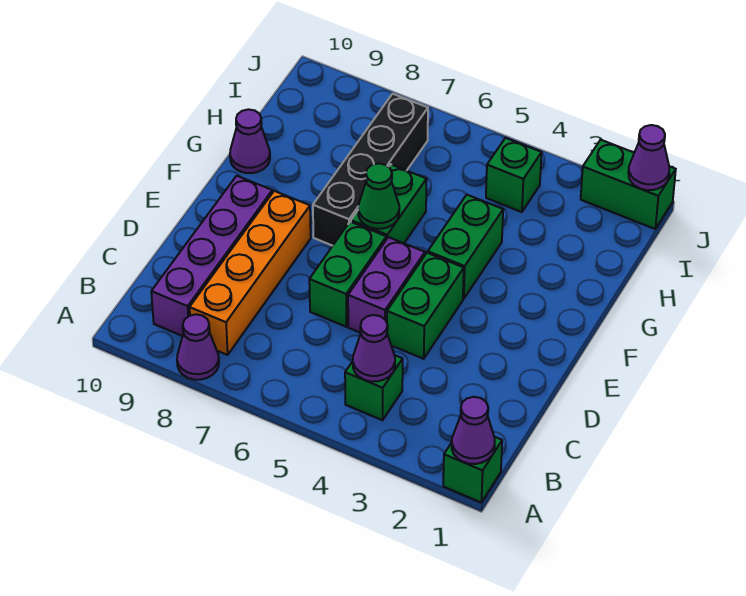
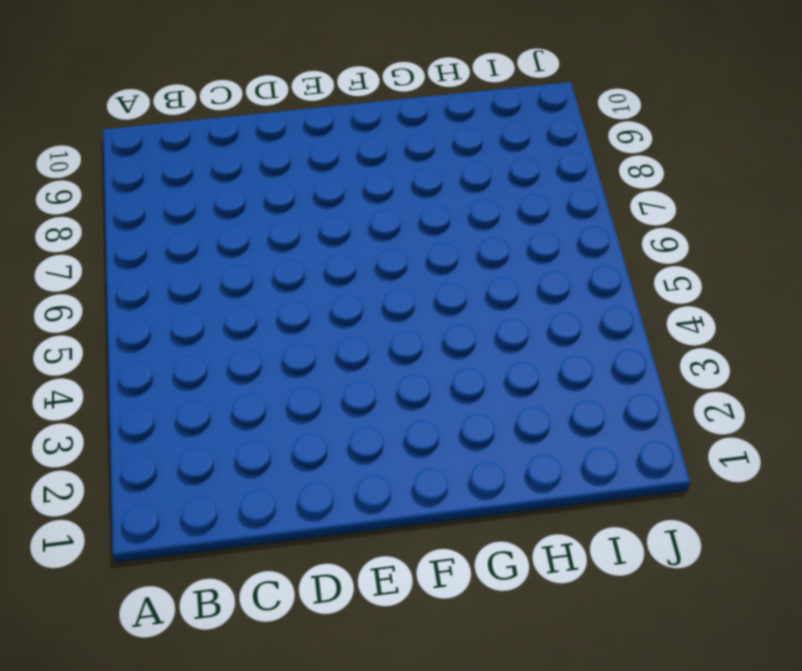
none -> green 1x1 brick [443,437,502,502]
none -> purple 1x1 cone [177,314,219,380]
none -> green 1x1 brick [345,355,403,420]

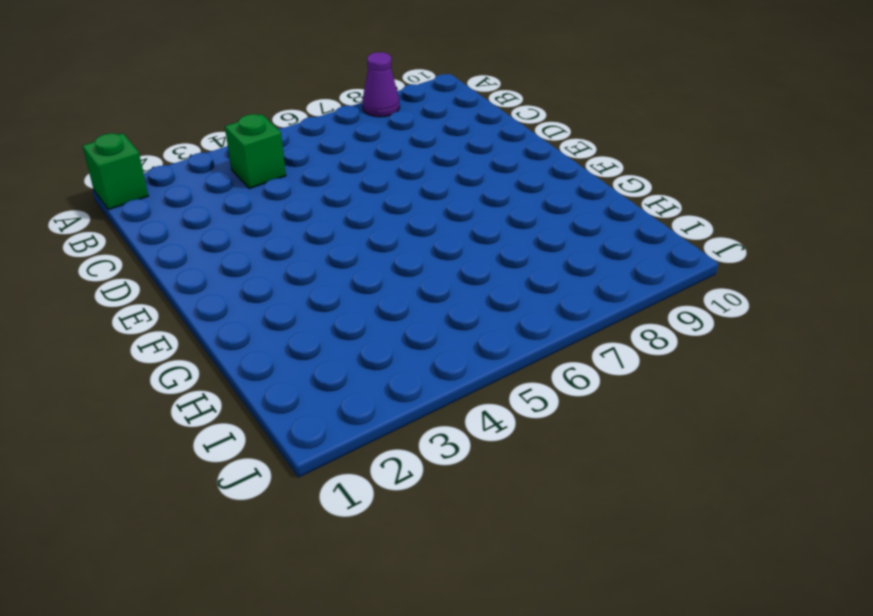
none -> orange 1x4 brick [190,191,311,355]
none -> purple 1x4 brick [151,176,272,336]
none -> green 1x2 brick [387,253,464,359]

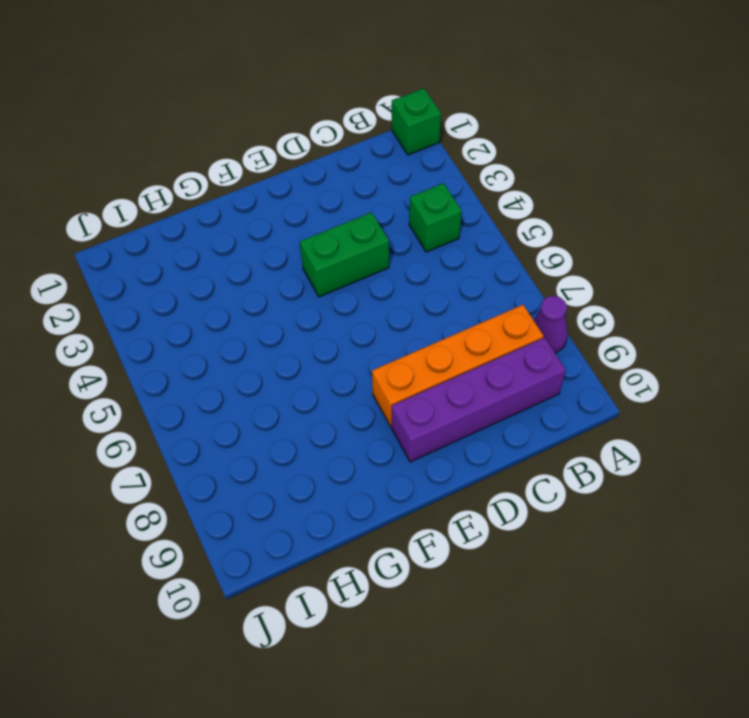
none -> purple 1x2 brick [348,237,425,332]
none -> green 1x2 brick [309,222,386,327]
none -> green 1x2 brick [428,195,503,299]

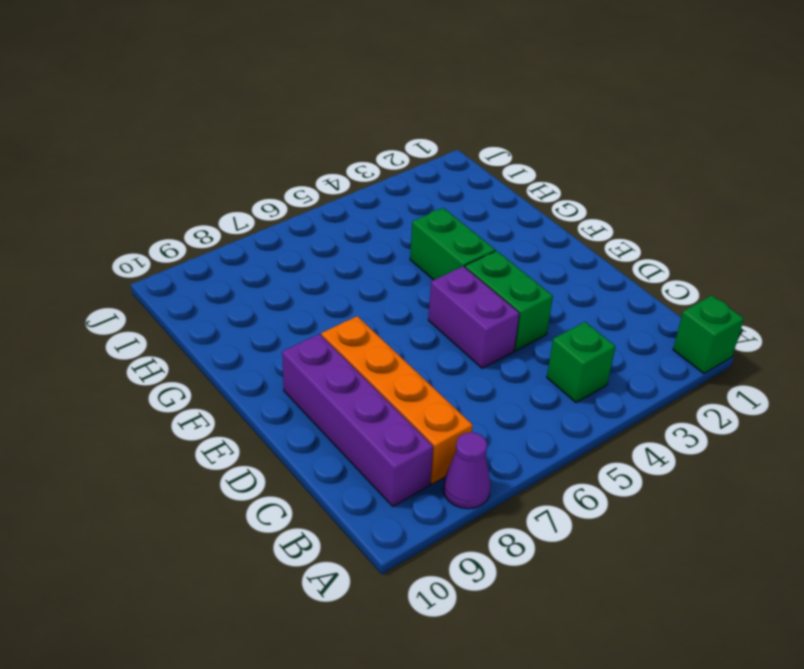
none -> green 1x2 brick [309,222,386,327]
none -> green 1x2 brick [351,164,427,243]
none -> black 1x4 brick [313,94,428,246]

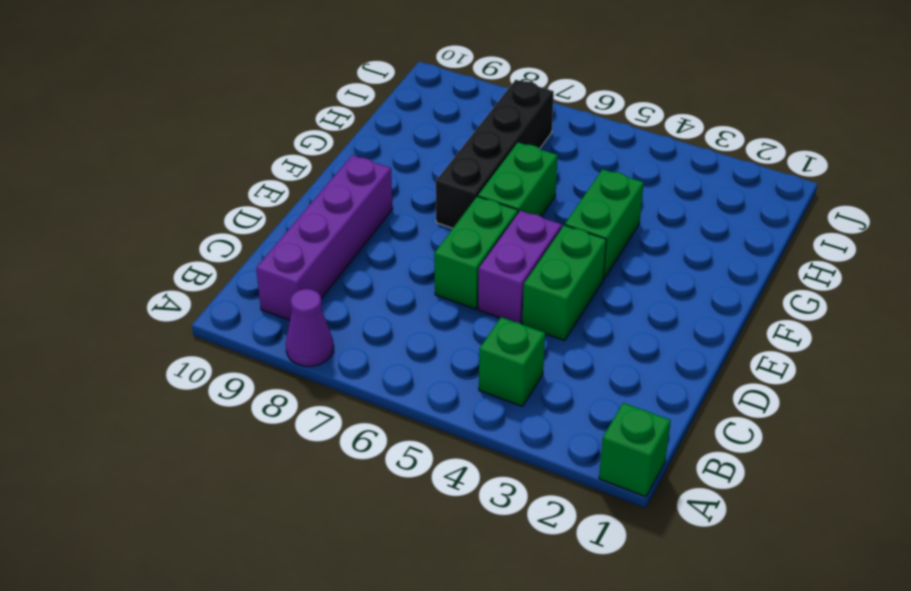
none -> orange 1x4 brick [190,191,311,355]
none -> purple 1x1 cone [230,109,270,173]
none -> green 1x1 brick [486,138,542,212]

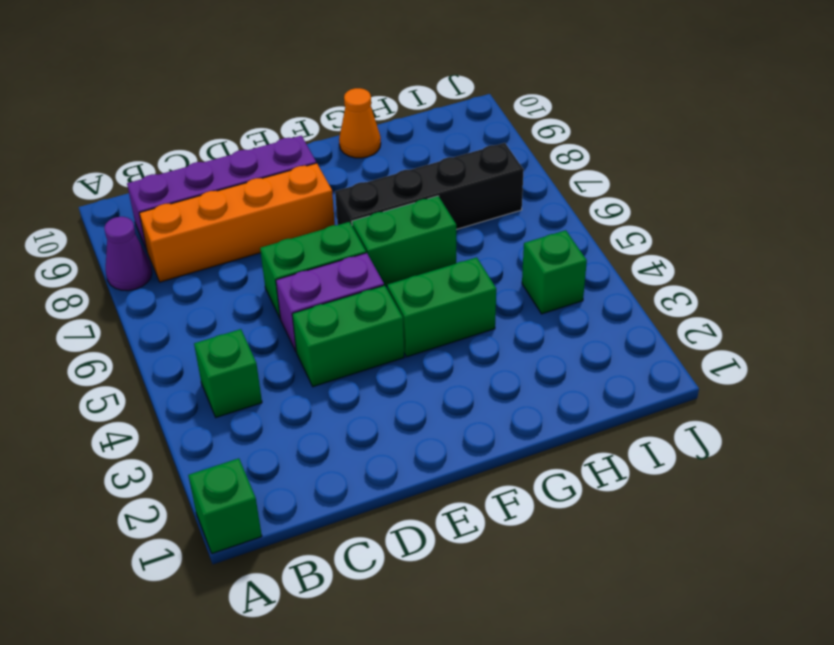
orange 1x1 cone [339,88,381,158] -> purple 1x1 cone [230,109,270,173]
none -> green 1x2 brick [581,140,676,229]
none -> purple 1x1 cone [452,397,495,464]
none -> purple 1x1 cone [353,315,395,381]

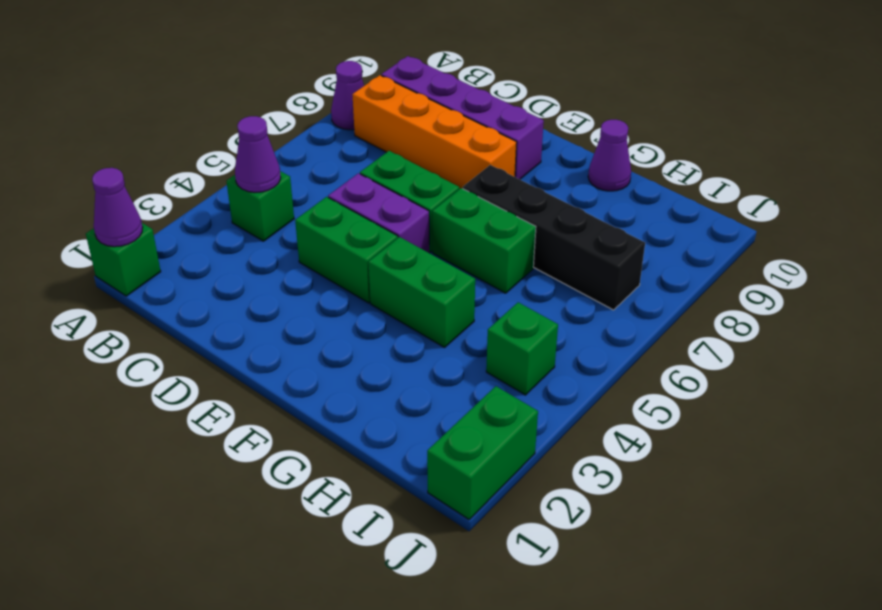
none -> green 1x1 cone [358,163,399,229]
none -> purple 1x1 cone [628,125,669,190]

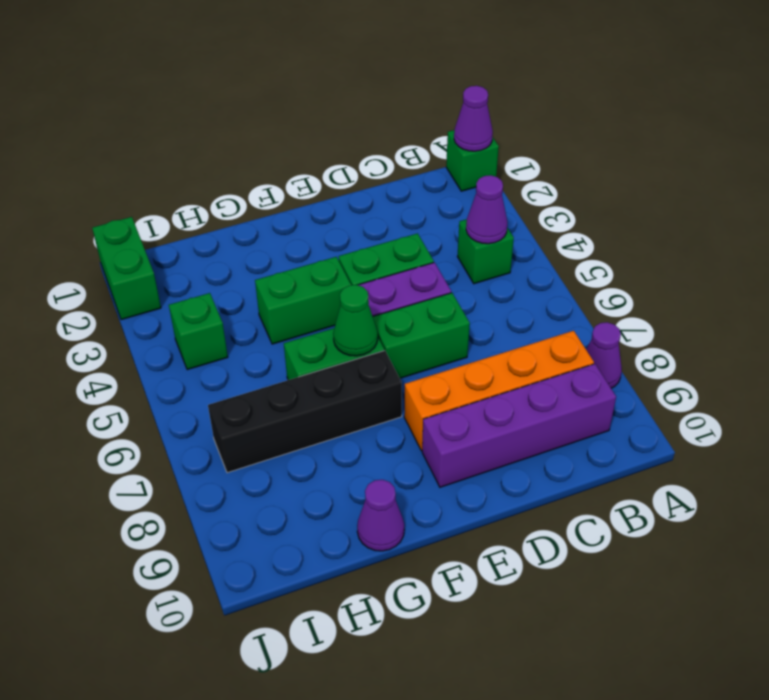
none -> purple 1x1 cone [628,125,669,190]

